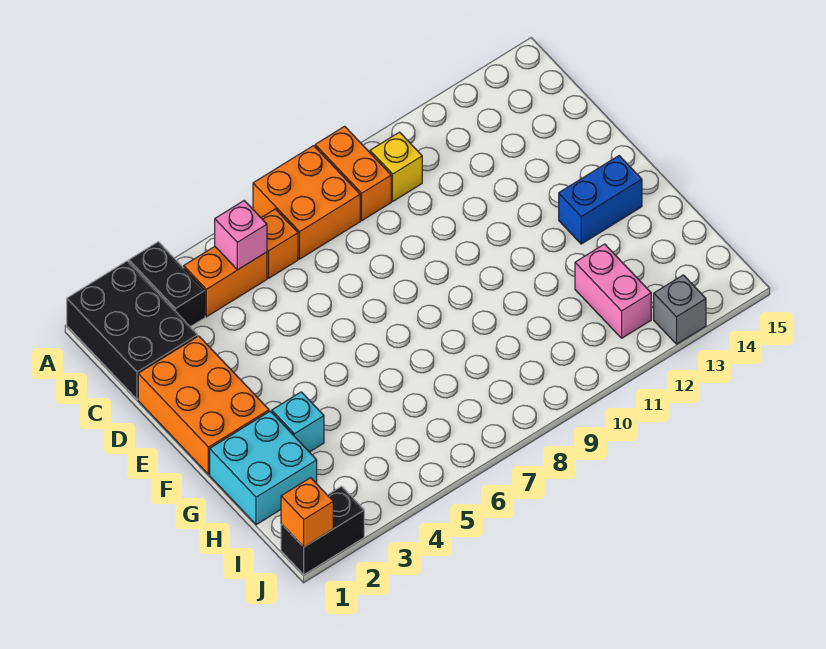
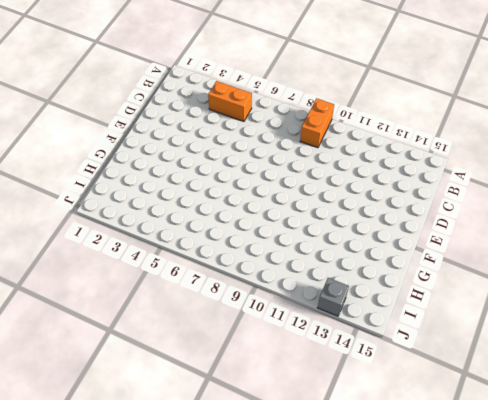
none -> black 2x3 brick [67,261,198,399]
none -> black 1x2 brick [129,242,205,327]
none -> orange 2x2 brick [253,146,360,259]

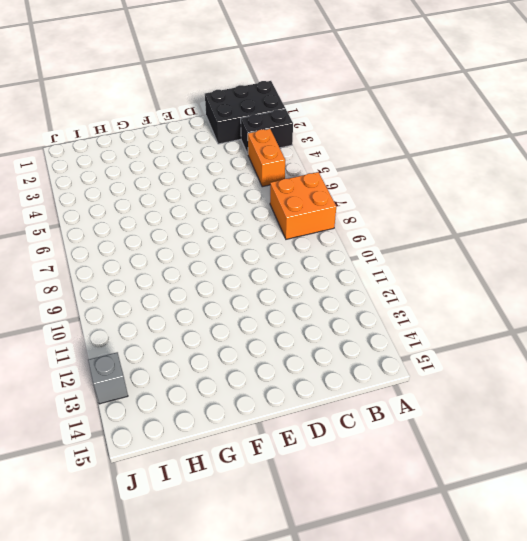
none -> orange 1x2 brick [315,126,391,220]
none -> orange 1x1 brick [261,209,298,278]
none -> yellow 1x1 brick [370,132,422,201]

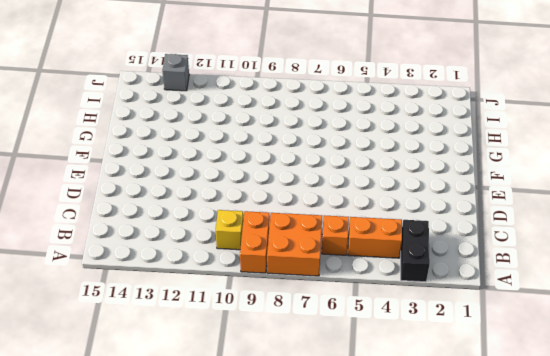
none -> black 2x3 brick [67,261,198,399]
none -> orange 2x3 brick [138,336,269,475]
none -> blue 1x2 brick [559,156,642,244]

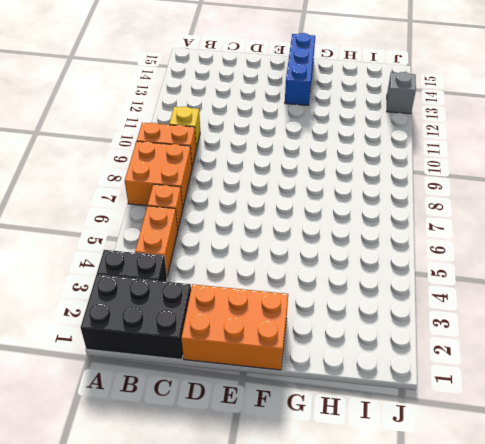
blue 1x3 brick [285,33,315,105] -> blue 1x2 brick [559,156,642,244]
none -> cyan 2x2 brick [210,411,317,525]
none -> cyan 1x1 brick [272,392,324,452]
none -> pink 1x2 brick [575,244,651,338]

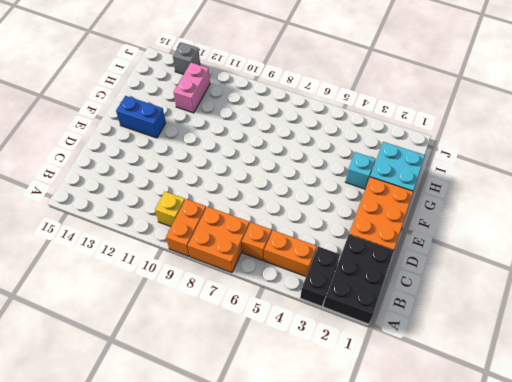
none -> black 1x2 brick [281,486,364,575]
none -> pink 1x1 brick [215,201,267,270]
none -> orange 1x1 brick [281,478,333,547]

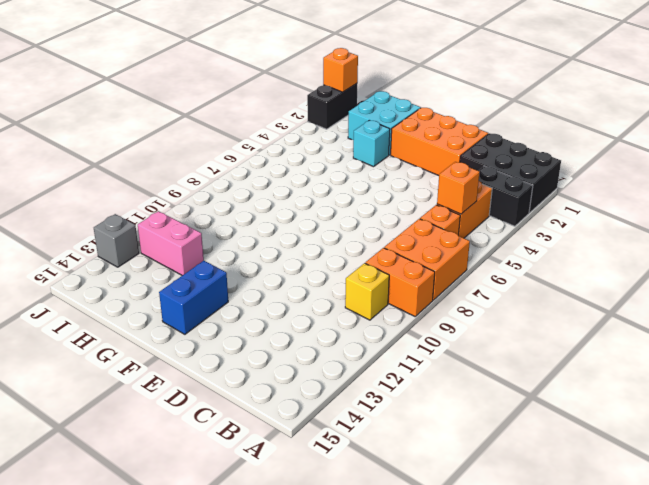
orange 1x1 brick [437,162,480,214] -> pink 1x1 brick [215,201,267,270]

